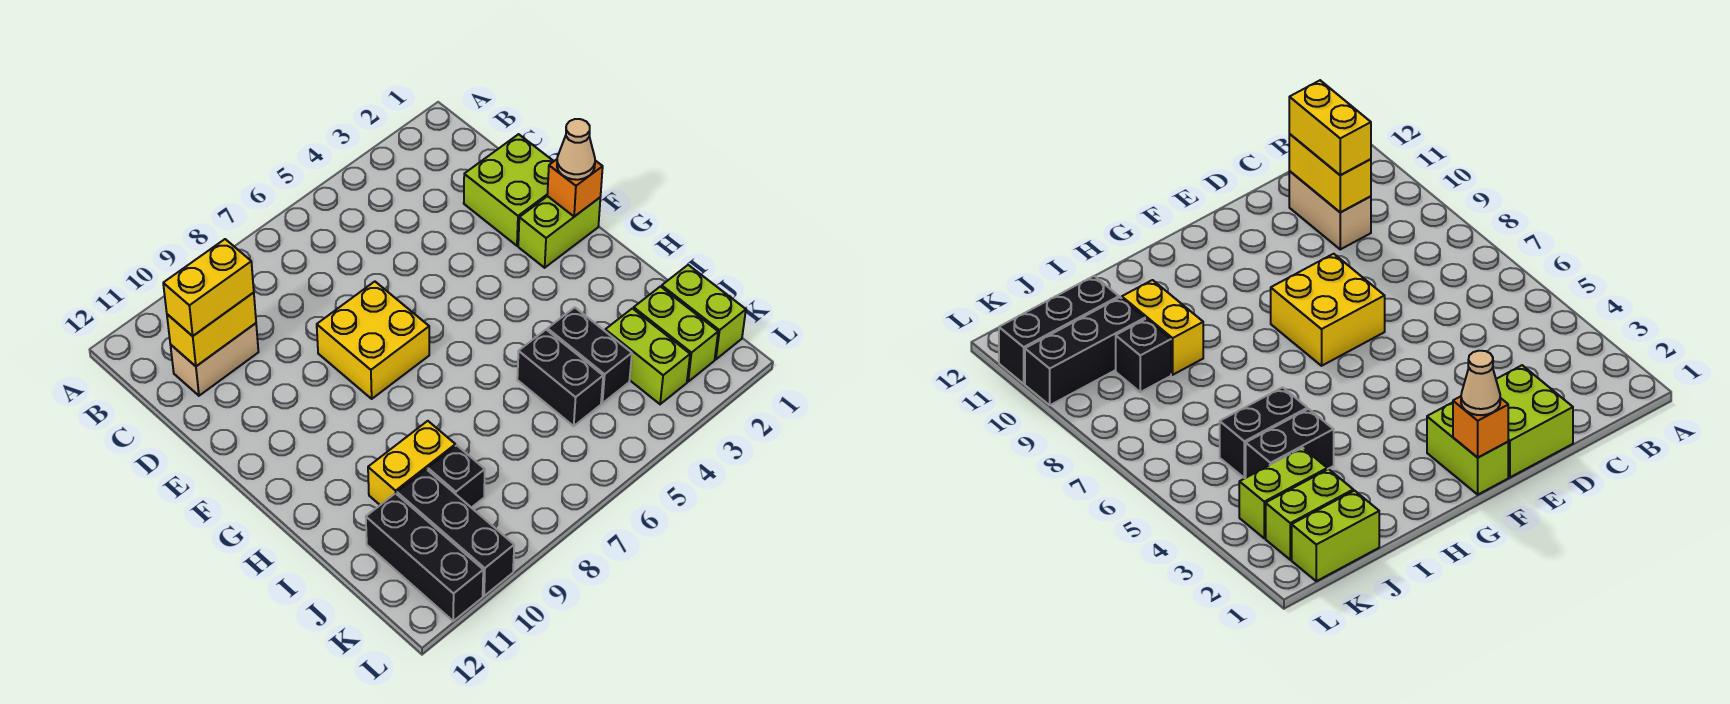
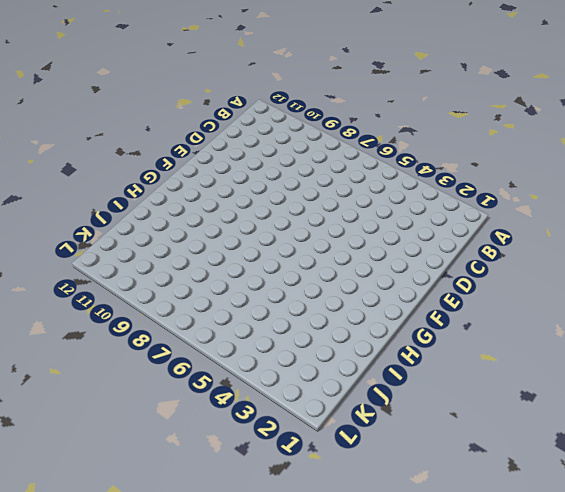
none -> tan 1x2 brick [170,323,258,396]
none -> lime 2x2 brick [464,134,554,246]
none -> yellow 2x2 brick [317,282,429,399]

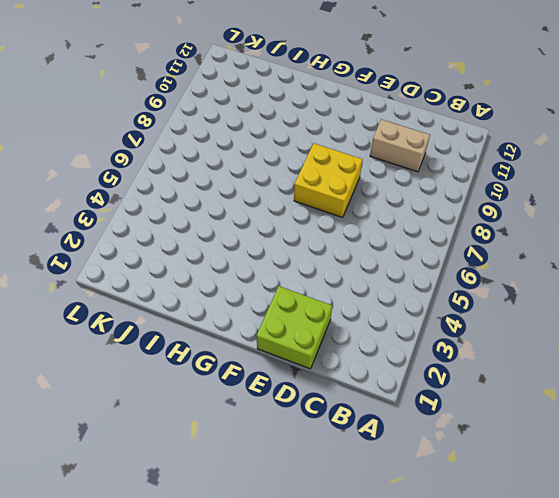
tan 1x2 brick [370,119,430,172] -> tan 1x2 brick turned to [170,323,258,396]
none -> lime 1x2 brick [518,196,600,268]
none -> black 1x2 brick [547,307,632,403]
none -> black 1x2 brick [517,330,603,426]

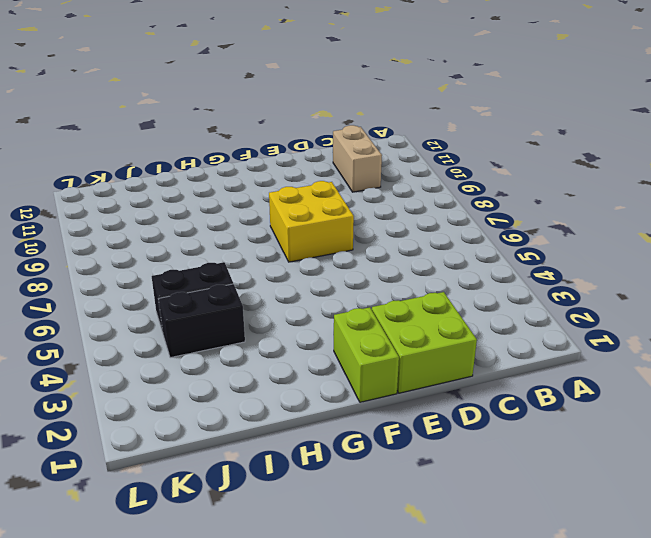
none -> yellow 1x2 brick [368,421,455,505]
none -> lime 1x2 brick [662,265,746,359]
none -> lime 1x2 brick [634,287,718,382]

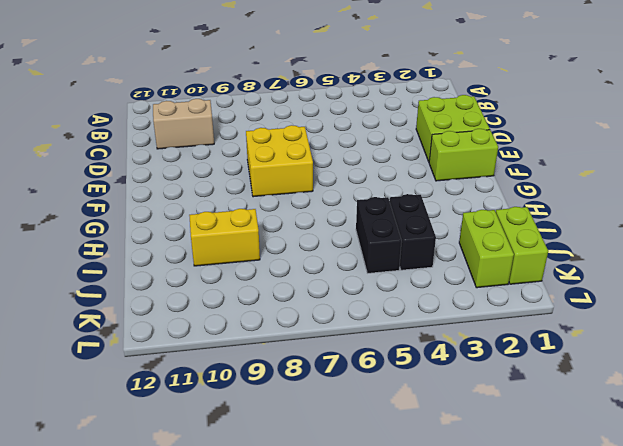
none -> lime 1x2 brick [605,308,690,404]
none -> black 1x1 brick [428,446,485,508]
none -> black 1x3 brick [397,469,514,596]

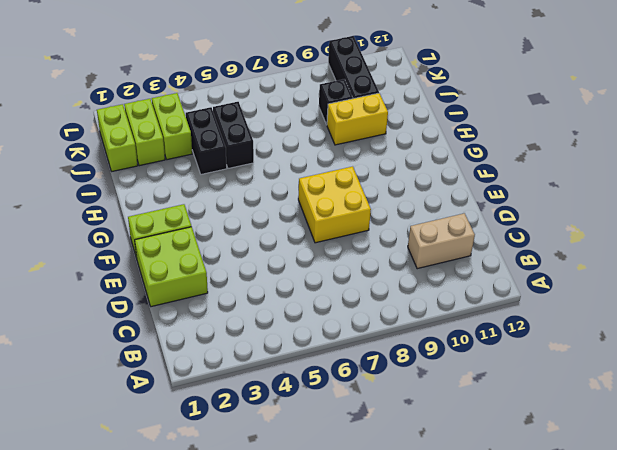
none -> black 1x3 brick [366,493,483,621]
none -> yellow 1x2 brick [167,293,256,366]
none -> orange 1x1 brick [547,159,603,216]

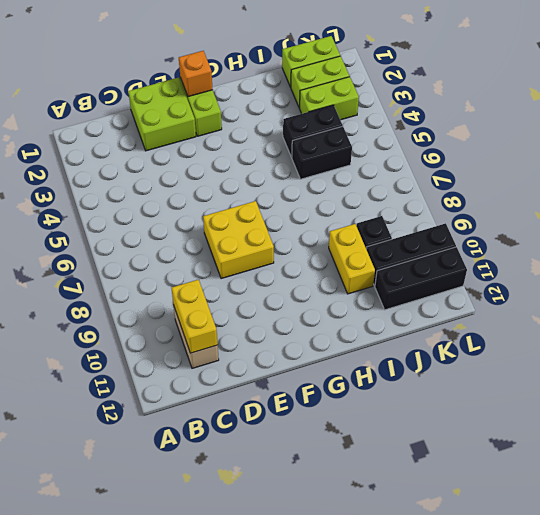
none -> yellow 1x2 brick [163,239,254,336]
none -> tan 1x1 cone [557,119,595,180]

